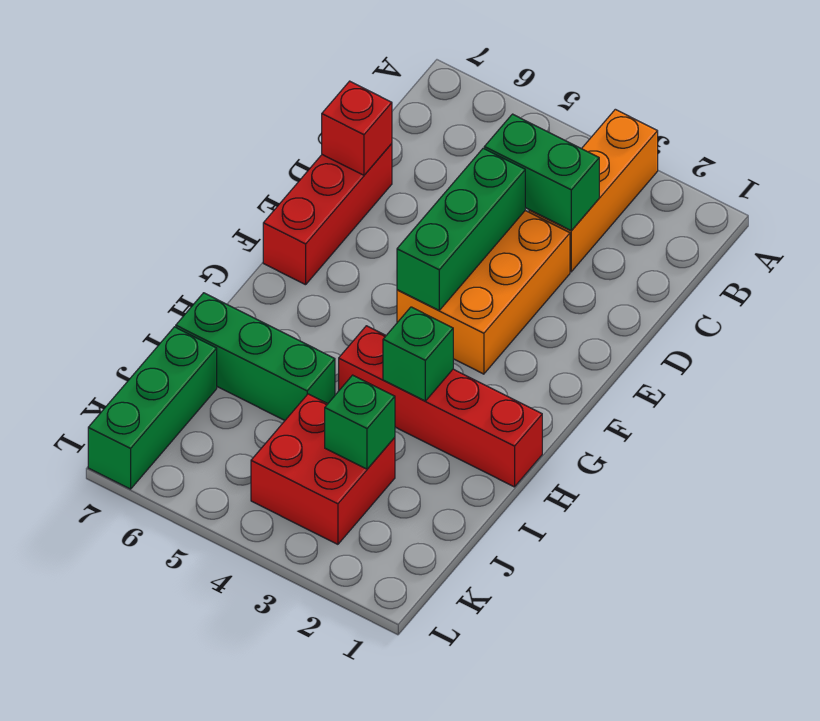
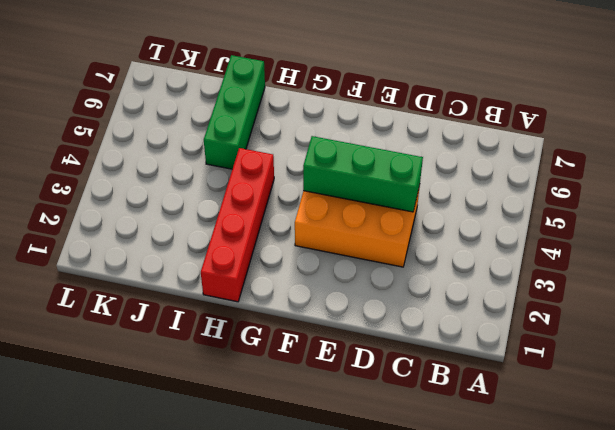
none -> orange 1x3 brick [529,109,658,272]
none -> red 1x3 brick [263,144,392,285]
none -> red 2x2 brick [251,394,395,544]

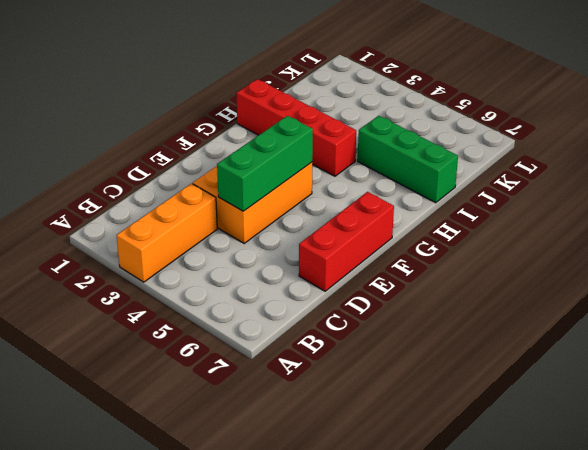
none -> red 2x2 brick [251,394,395,544]
none -> green 1x3 brick [88,327,217,489]
none -> green 1x2 brick [484,114,599,231]

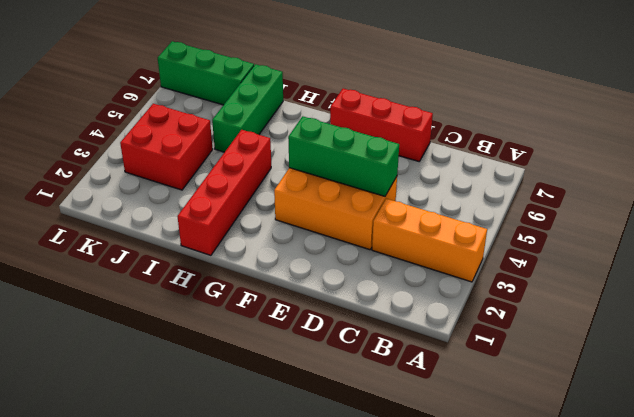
none -> green 1x2 brick [484,114,599,231]
none -> red 1x1 brick [322,81,392,175]
none -> green 1x1 brick [383,307,453,401]

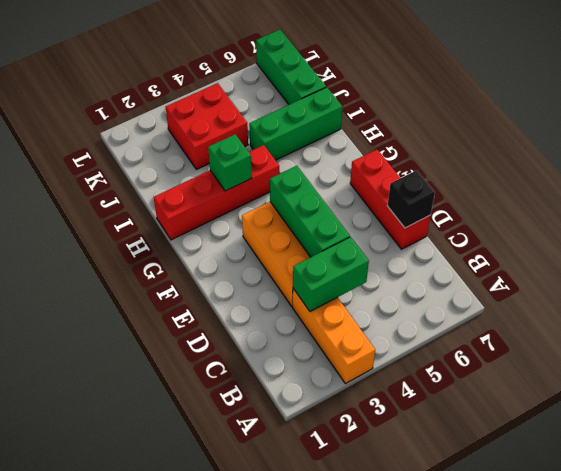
black 1x1 brick [387,170,435,228] -> red 1x1 brick [322,81,392,175]
none -> green 1x1 brick [325,375,395,469]

